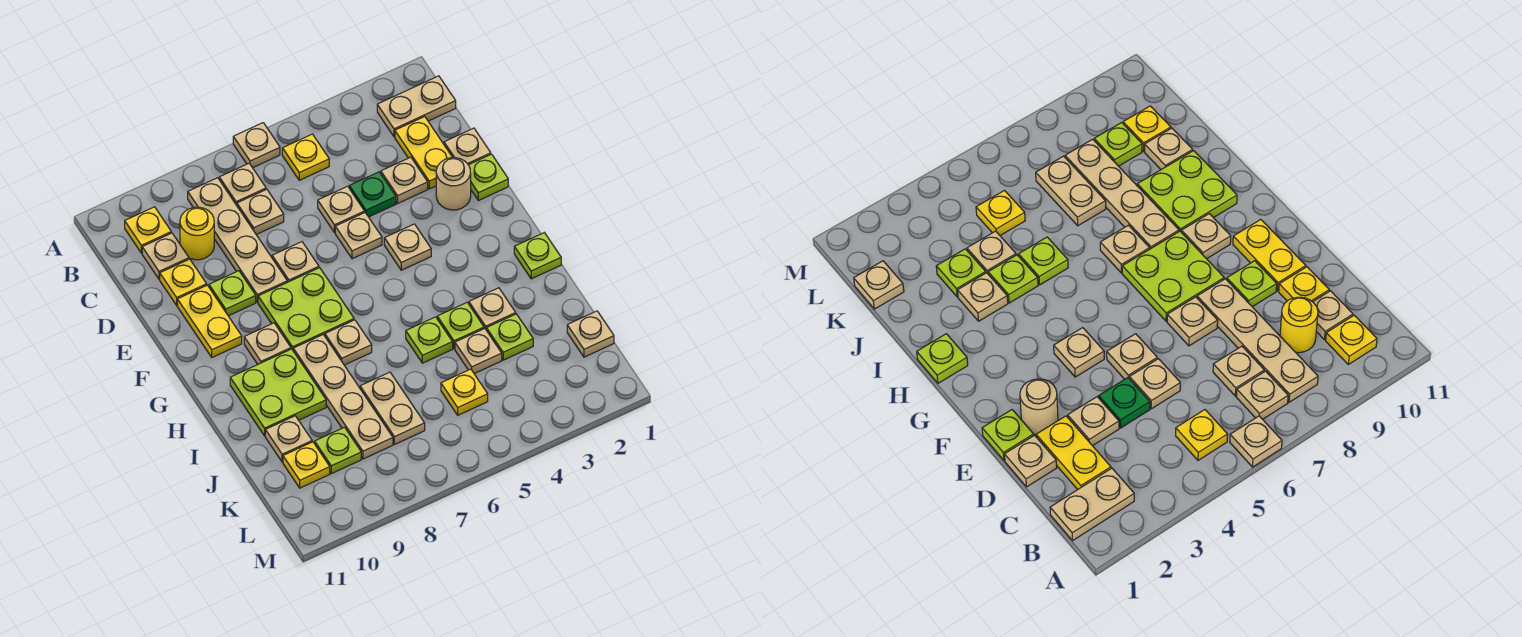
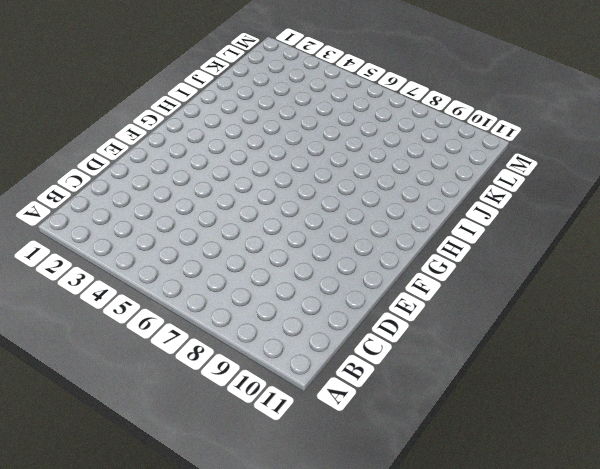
none -> tan 1x1 plate [233,123,280,168]
none -> tan 1x2 plate [377,76,456,137]
none -> yellow 1x1 plate [282,134,329,180]
none -> tan 1x1 plate [219,163,266,205]

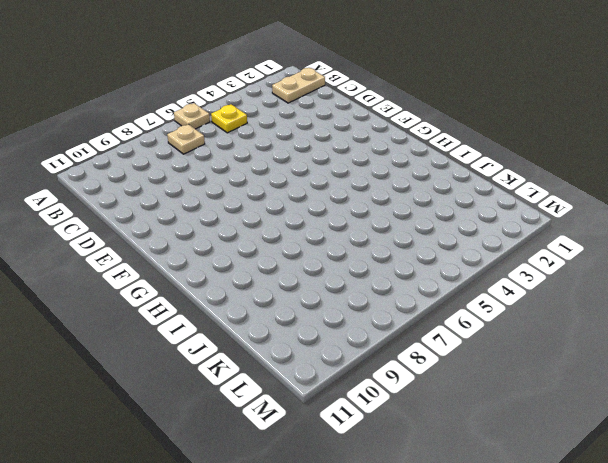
none -> tan 1x4 plate [188,178,287,302]
none -> yellow 1x1 plate [125,207,171,253]
none -> yellow 1x2 plate [395,117,453,189]
none -> tan 1x1 plate [237,189,284,235]

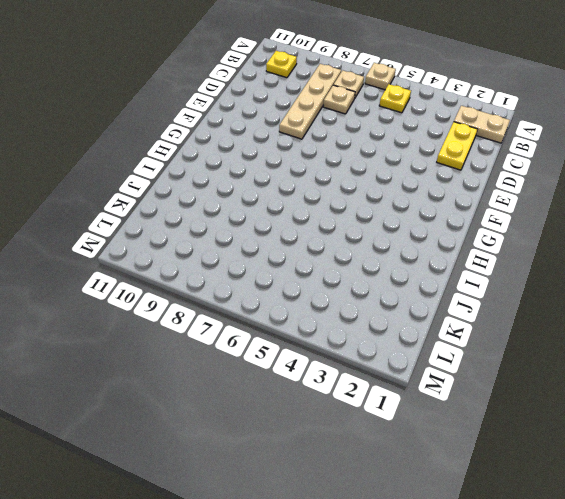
none -> yellow 1x1 round brick [180,207,214,260]
none -> tan 1x1 plate [142,233,189,279]
none -> tan 1x1 plate [444,128,491,165]
none -> tan 1x1 plate [381,157,428,203]

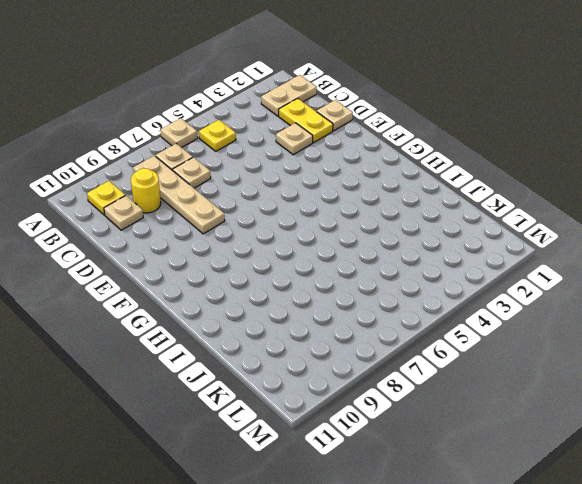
none -> green 1x1 plate [349,172,396,217]
none -> tan 1x1 plate [318,186,365,233]
none -> yellow 1x1 plate [160,259,207,305]
none -> lime 1x1 plate [469,154,508,201]

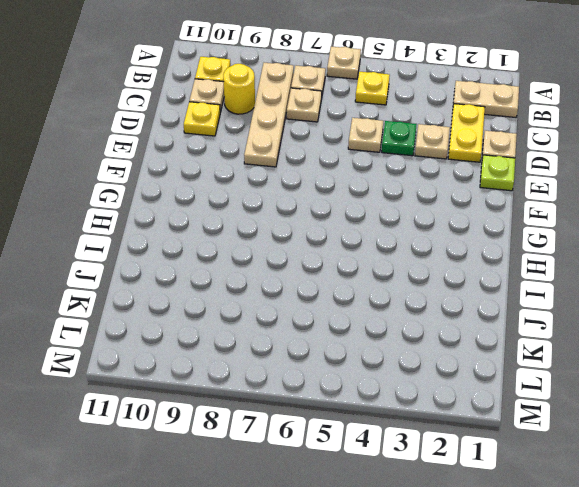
none -> tan 1x1 round brick [436,158,471,210]
none -> tan 1x1 plate [335,213,382,259]
none -> tan 1x1 plate [272,242,319,282]
none -> lime 1x1 plate [209,271,256,316]

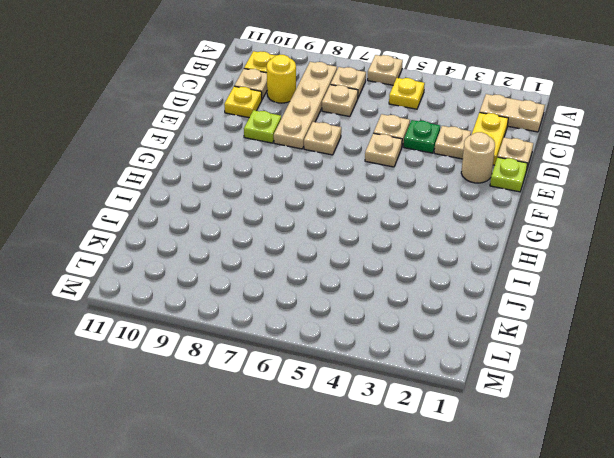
none -> yellow 1x2 plate [177,285,242,357]
none -> tan 1x1 plate [384,224,431,270]
none -> lime 2x2 plate [258,268,354,350]
none -> tan 1x1 plate [244,323,291,364]

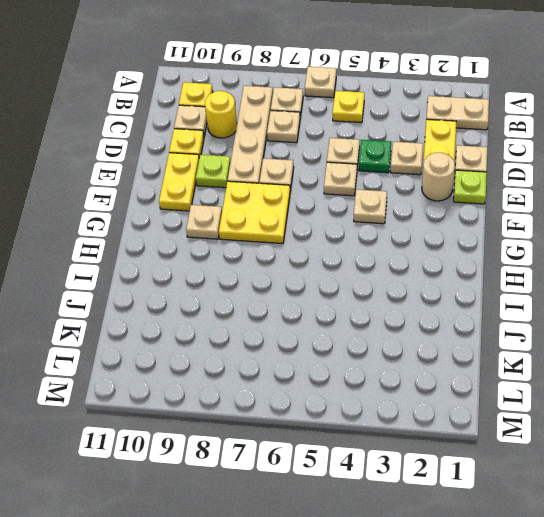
yellow 2x2 plate [219,181,290,244] -> lime 2x2 plate [258,268,354,350]
none -> lime 1x1 plate [514,233,561,279]
none -> tan 1x1 plate [325,320,372,365]
none -> tan 1x4 plate [293,335,393,459]
none -> lime 2x2 plate [230,349,326,436]

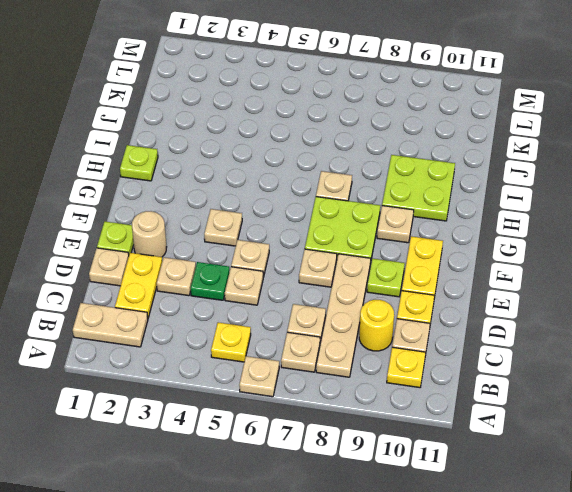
none -> tan 1x4 plate [293,335,393,459]
none -> tan 1x1 plate [469,288,516,329]
none -> lime 1x1 plate [437,303,484,349]
none -> lime 1x1 plate [406,317,453,363]

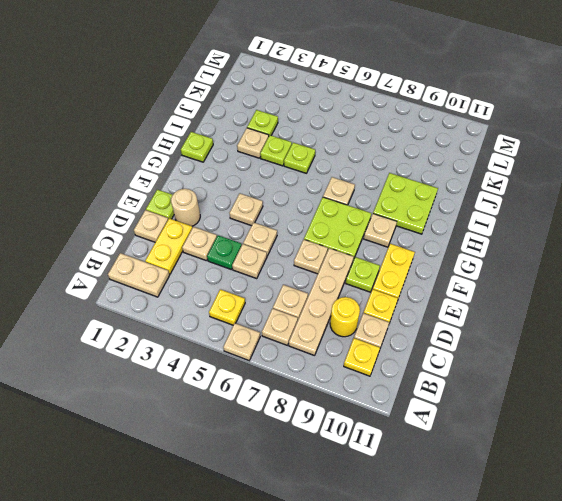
none -> tan 1x4 plate [293,335,393,459]
none -> tan 1x1 plate [455,329,502,374]
none -> tan 1x2 plate [360,372,425,445]
none -> tan 1x1 plate [265,416,312,462]

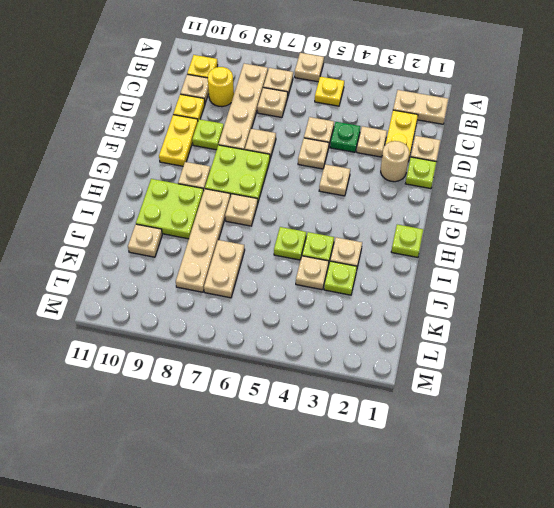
none -> tan 1x1 plate [567,311,614,357]
none -> yellow 1x1 plate [441,369,488,415]
none -> lime 1x1 plate [315,427,361,474]
none -> yellow 1x1 plate [283,442,330,488]

